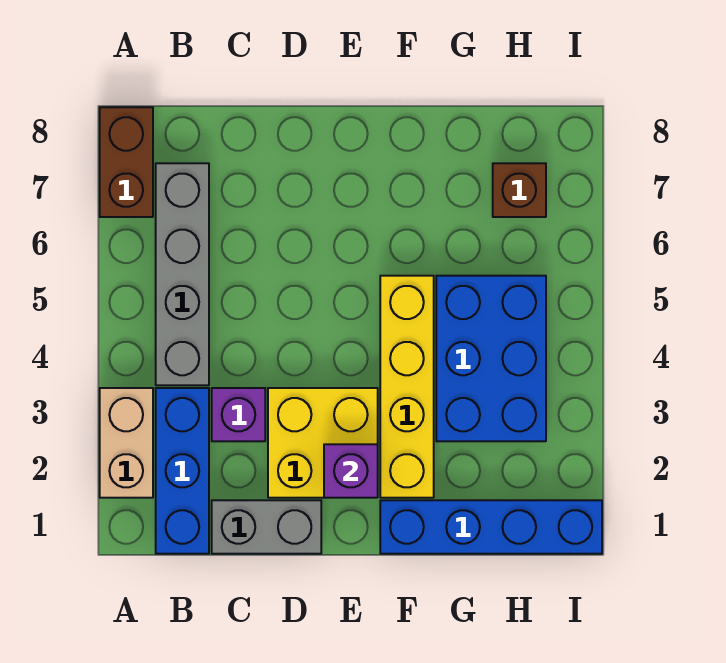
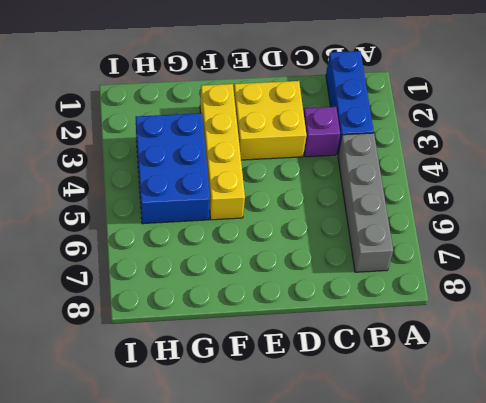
none -> tan 1x2 brick [100,388,153,498]
none -> brown 1x2 brick [100,107,153,217]
none -> grey 1x2 brick [212,500,321,554]

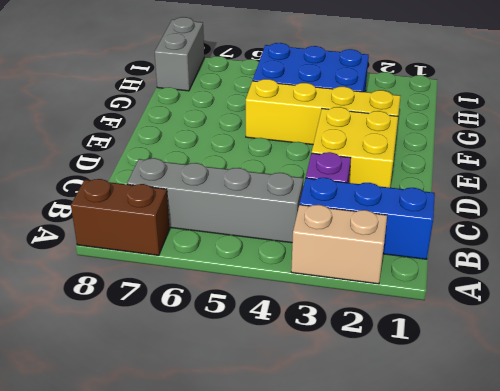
grey 1x2 brick [155,17,204,91] -> grey 1x2 brick moved to [212,500,321,554]
none -> blue 1x4 brick [380,500,602,554]
none -> brown 1x1 brick [493,163,546,217]
none -> purple 1x1 brick [324,444,378,498]

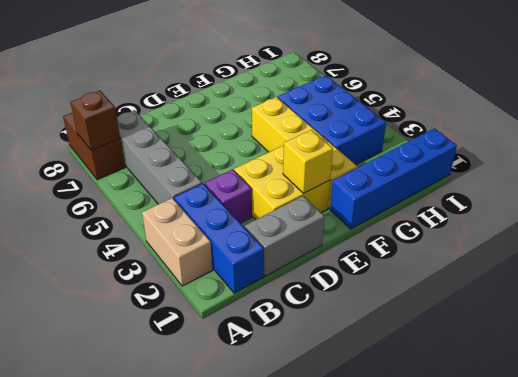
brown 1x1 brick [70,91,120,150] -> brown 1x1 brick moved to [493,163,546,217]
yellow 1x1 brick [283,130,333,193] -> purple 1x1 brick [324,444,378,498]

